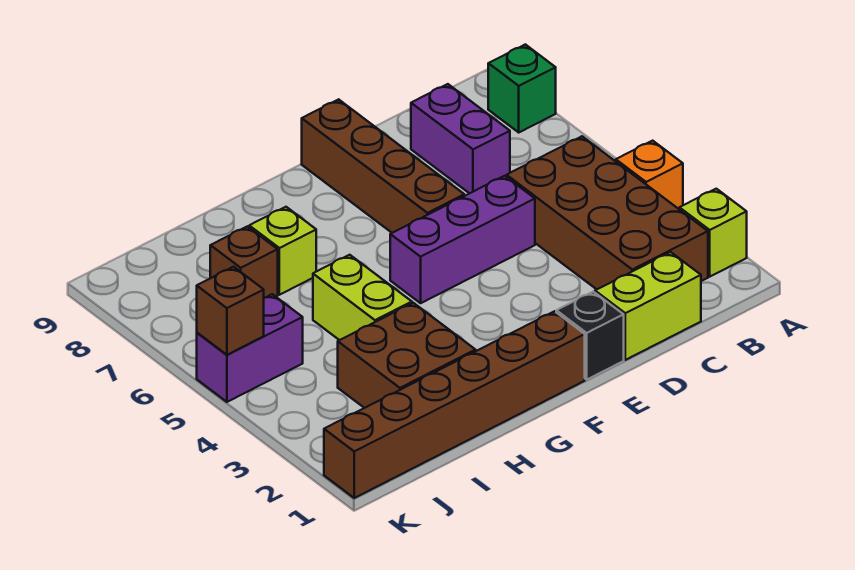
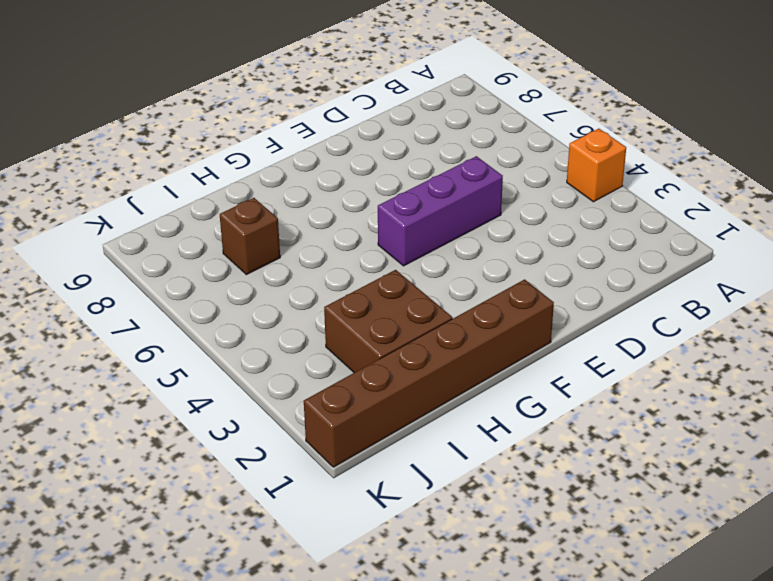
none -> lime 1x1 brick [679,189,747,277]
none -> green 1x1 brick [488,44,556,132]
none -> brown 2x4 brick [507,136,708,289]

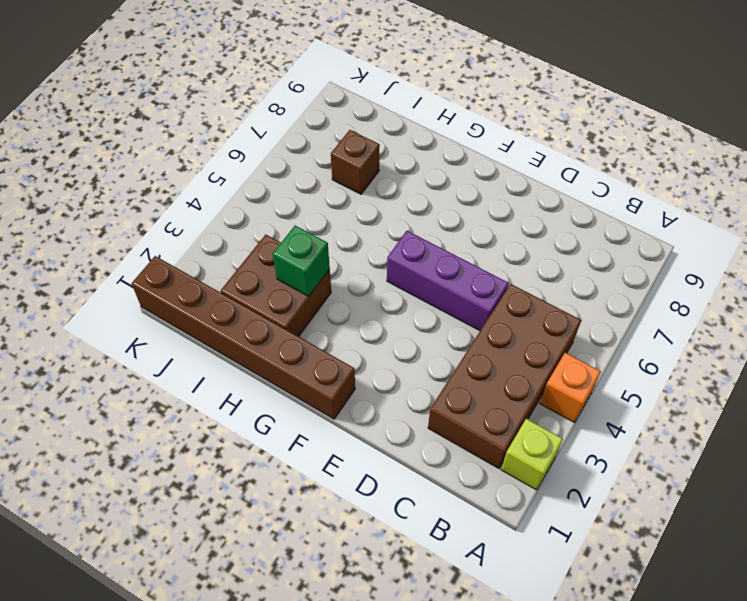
green 1x1 brick [273,226,330,296] -> green 1x1 brick moved to [488,44,556,132]
none -> lime 1x2 brick [595,252,701,360]
none -> purple 1x2 brick [411,84,510,193]
none -> black 1x1 brick [556,292,624,379]

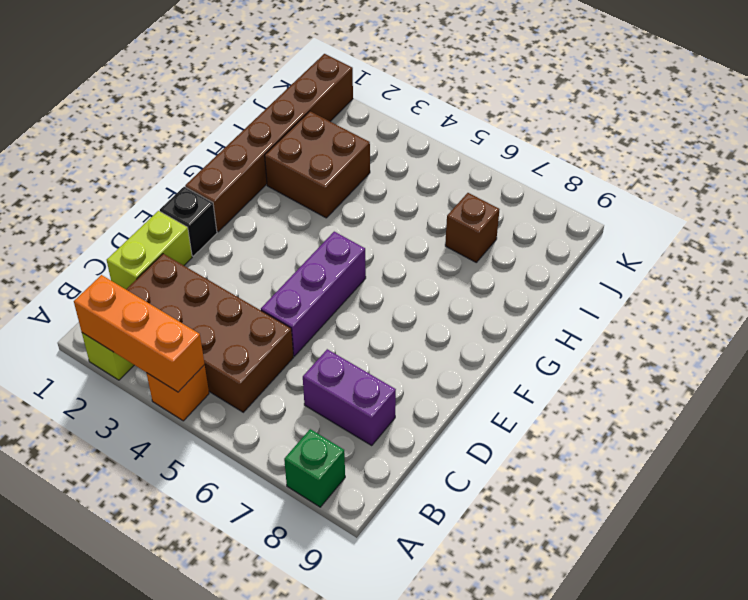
orange 1x3 brick [74,275,205,392] -> none
none -> brown 1x4 brick [302,99,464,233]
none -> lime 1x2 brick [313,255,412,340]
none -> lime 1x1 brick [249,207,316,295]

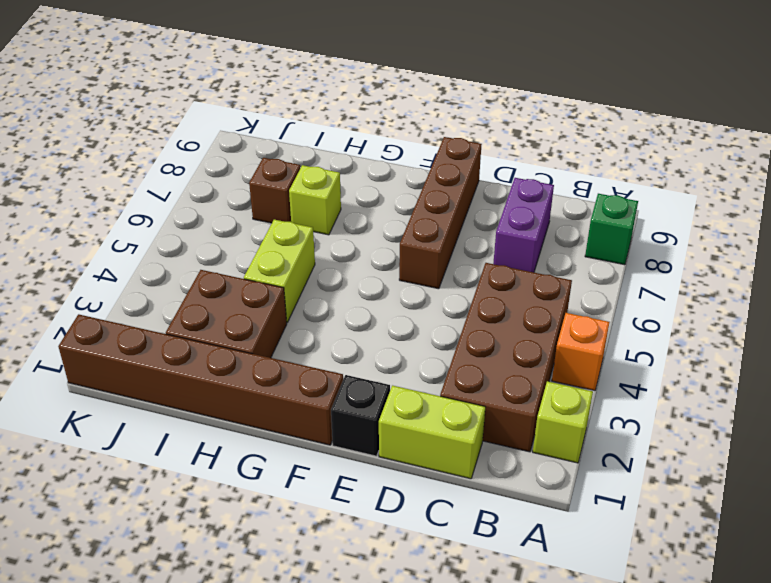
none -> purple 1x3 brick [390,176,535,303]
none -> purple 1x2 brick [197,294,303,402]
none -> brown 1x1 brick [197,267,264,355]

